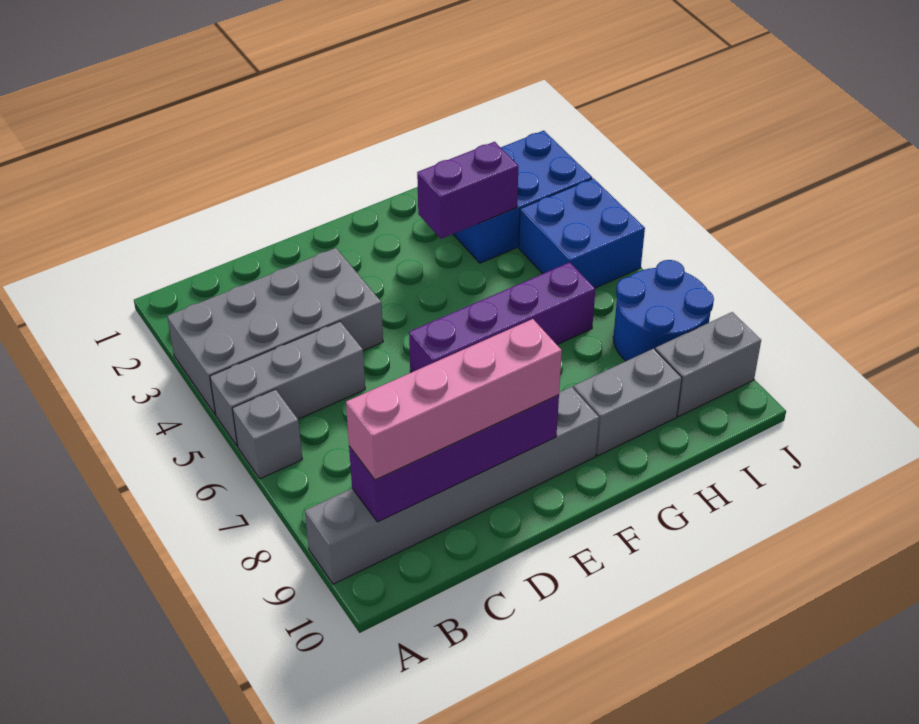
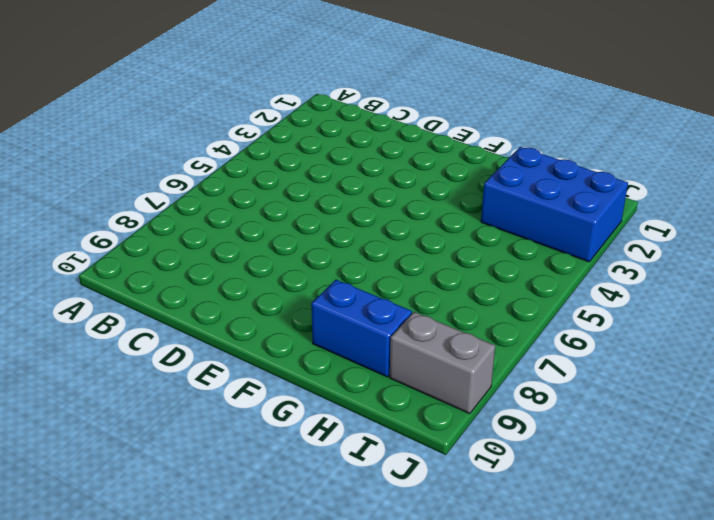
blue 1x2 brick [311,280,412,377] -> grey 1x2 brick [573,349,682,456]
none -> grey 2x4 brick [167,248,383,414]
none -> grey 1x3 brick [210,321,365,446]
none -> grey 1x1 brick [232,389,302,479]

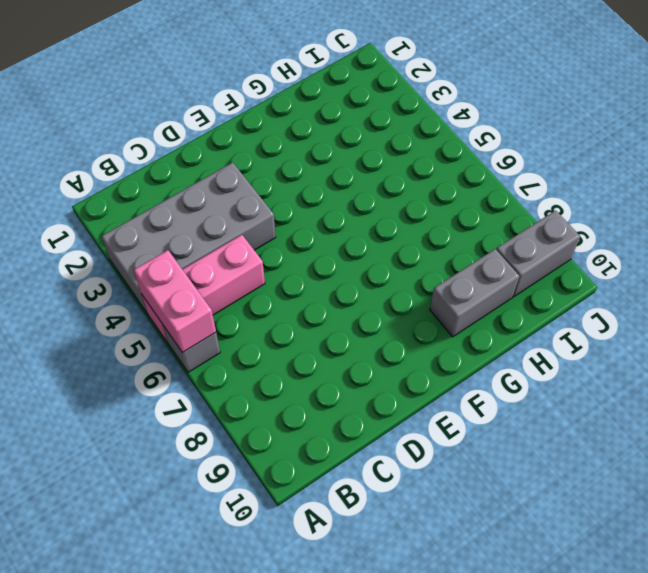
pink 1x3 brick [142,235,265,342] -> grey 1x3 brick [210,321,365,446]
pink 1x2 brick [134,250,216,353] -> none
none -> grey 1x6 brick [305,387,599,584]
none -> purple 1x4 brick [409,262,595,372]
none -> blue 2x3 brick [453,131,592,263]

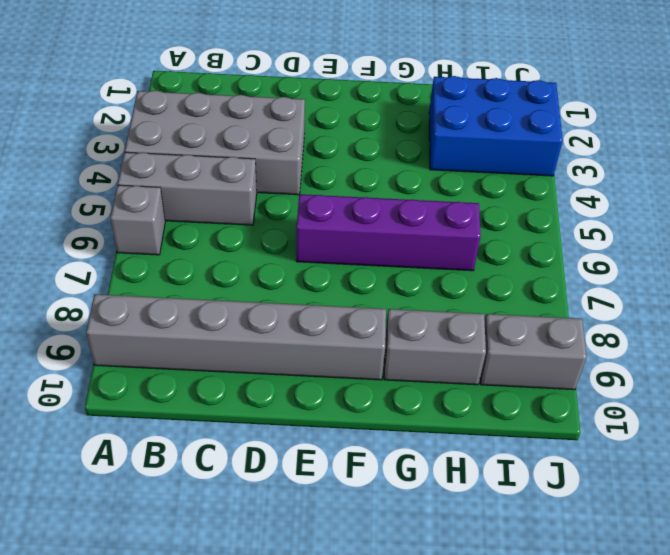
none -> blue 2x2 brick [519,178,645,288]
none -> blue 2x2 round brick [613,260,714,361]
none -> purple 1x4 brick [349,395,559,522]

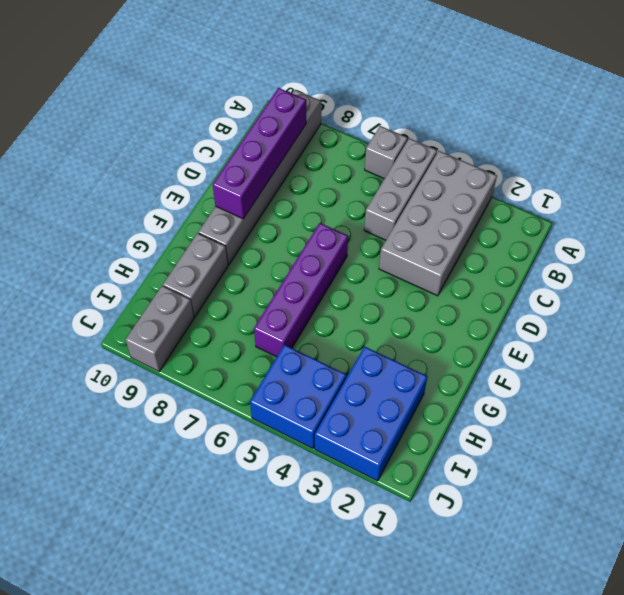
none -> blue 2x2 round brick [613,260,714,361]
none -> purple 1x2 brick [417,142,518,239]
none -> pink 1x4 brick [346,319,562,480]

